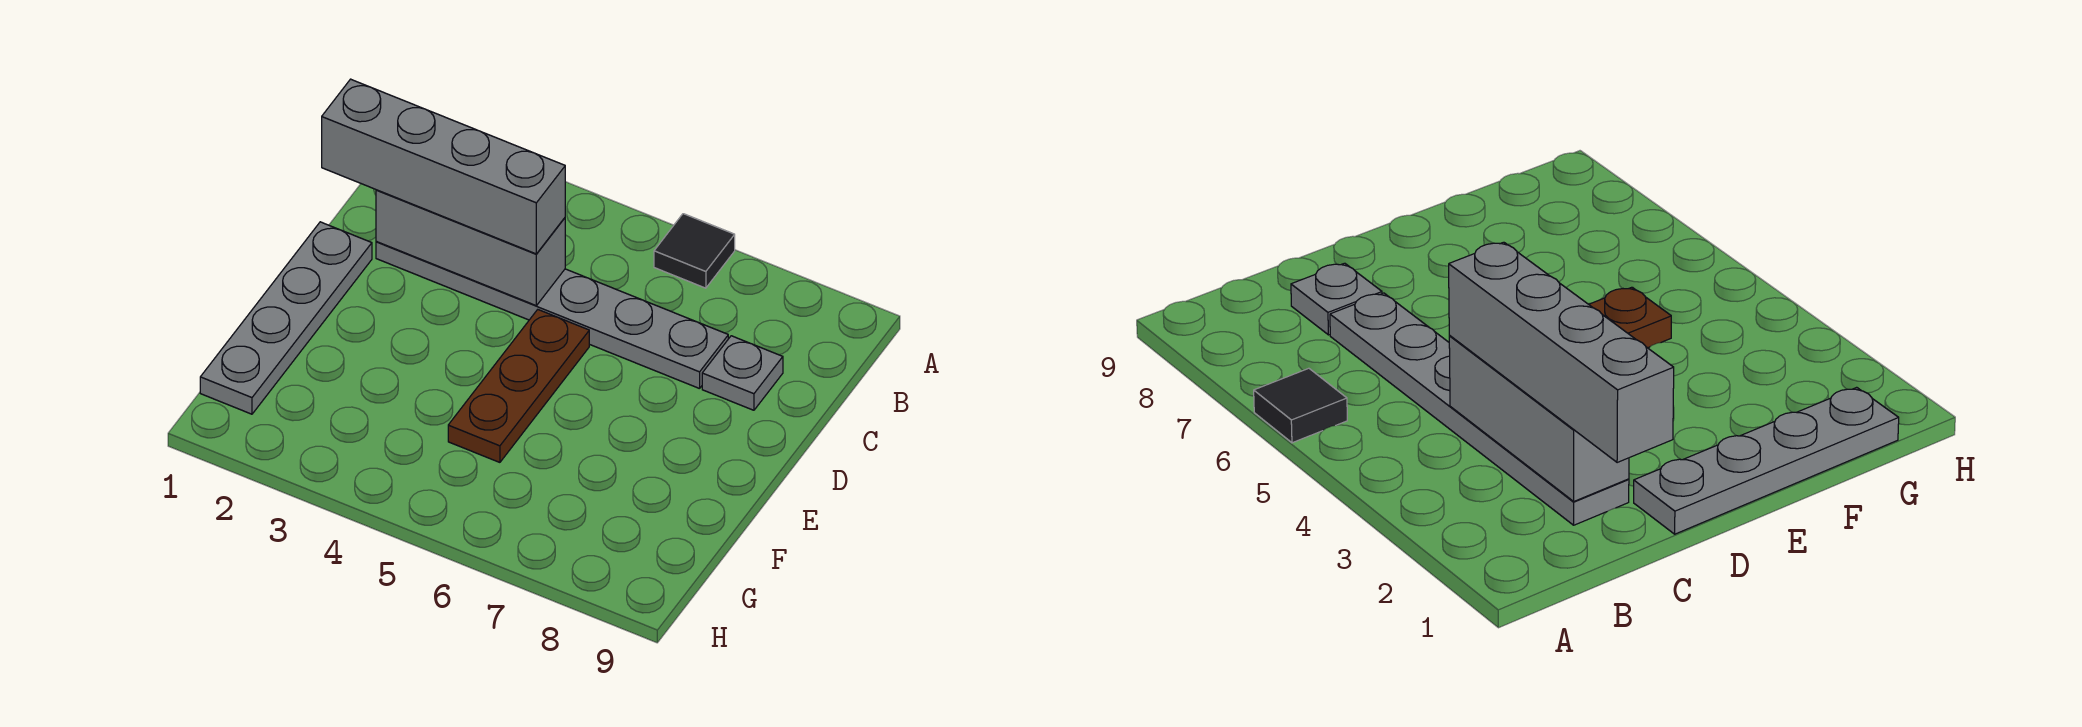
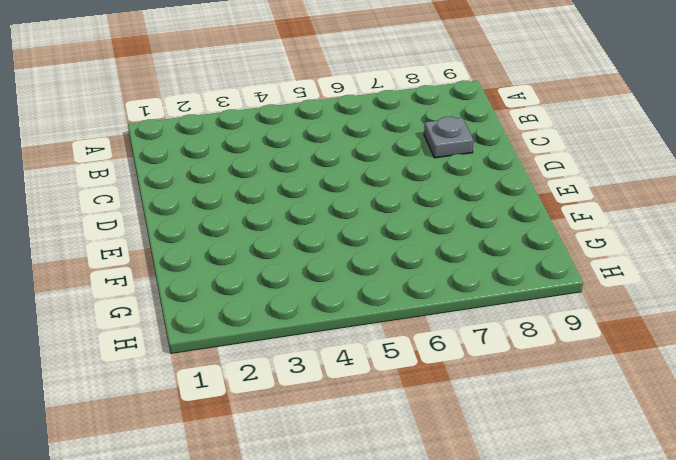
none -> black 1x1 tile [654,214,735,288]
none -> grey 1x6 plate [376,241,728,389]

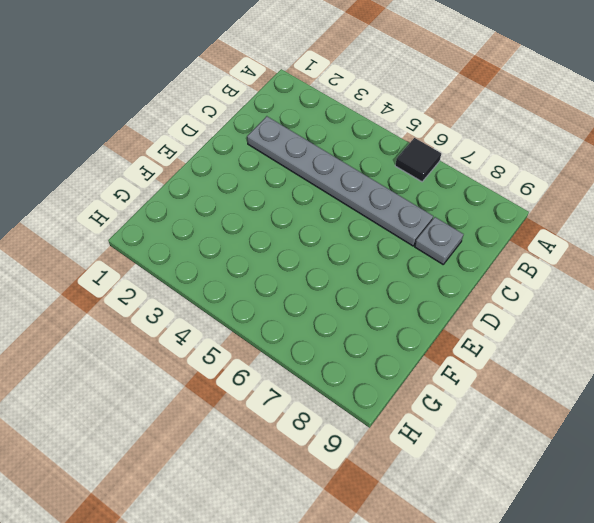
none -> grey 1x4 plate [200,222,372,414]
none -> brown 1x3 plate [448,310,589,462]

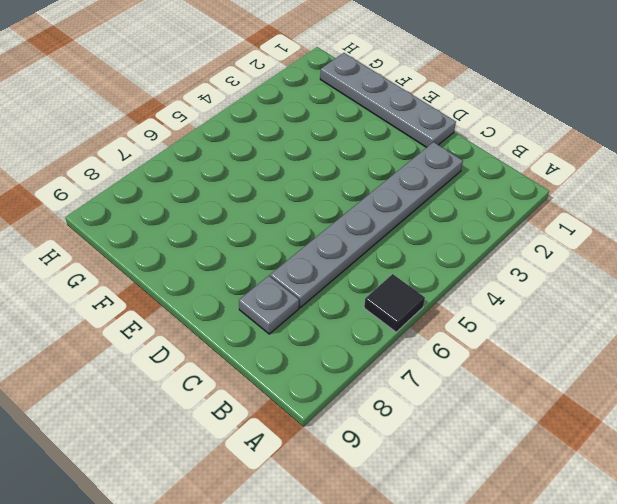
none -> brown 1x3 plate [448,310,589,462]
none -> grey 1x3 brick [376,190,565,305]

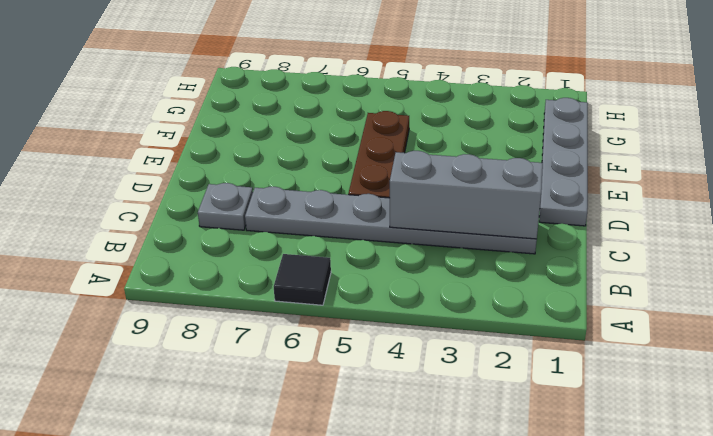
none -> grey 1x4 brick [322,79,565,254]

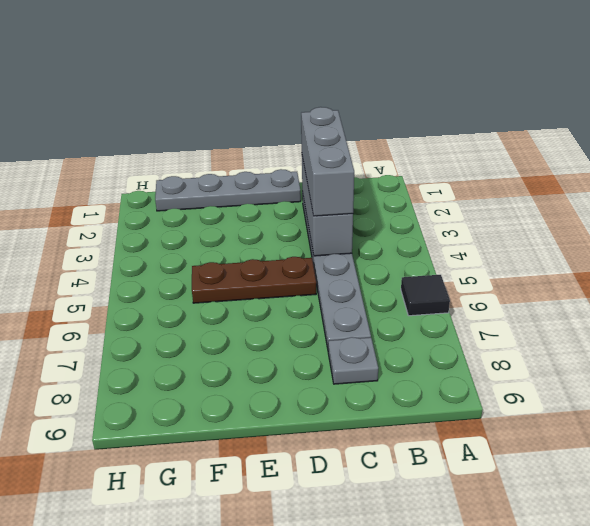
grey 1x3 brick [301,107,354,216] -> grey 1x4 brick [322,79,565,254]

